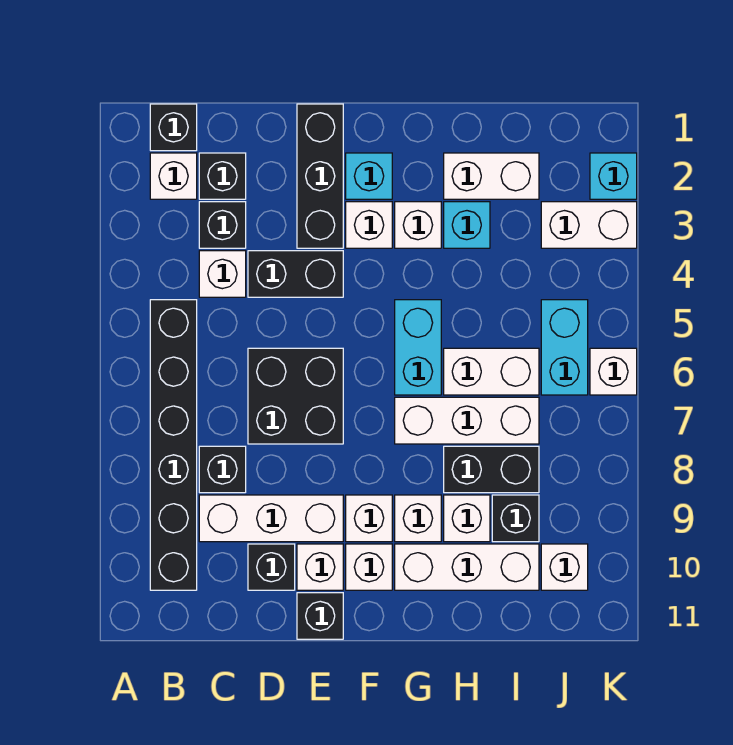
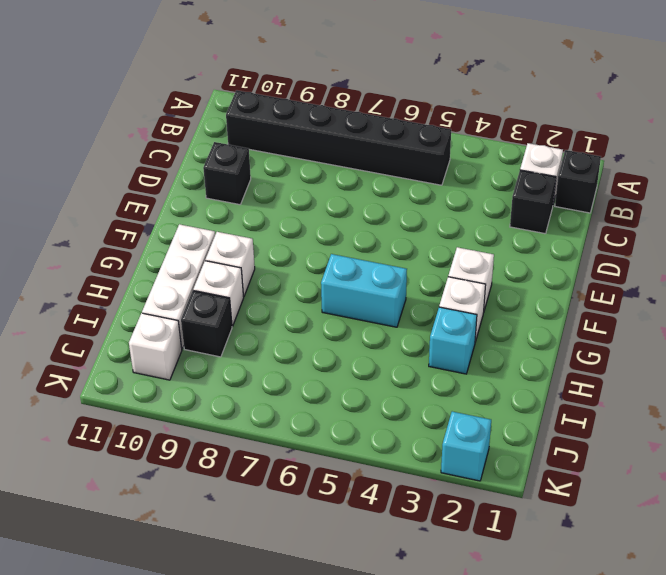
none -> black 1x1 brick [199,202,246,248]
none -> white 1x1 brick [199,251,246,297]
none -> black 1x1 brick [199,446,246,493]
none -> white 1x3 brick [199,495,343,542]

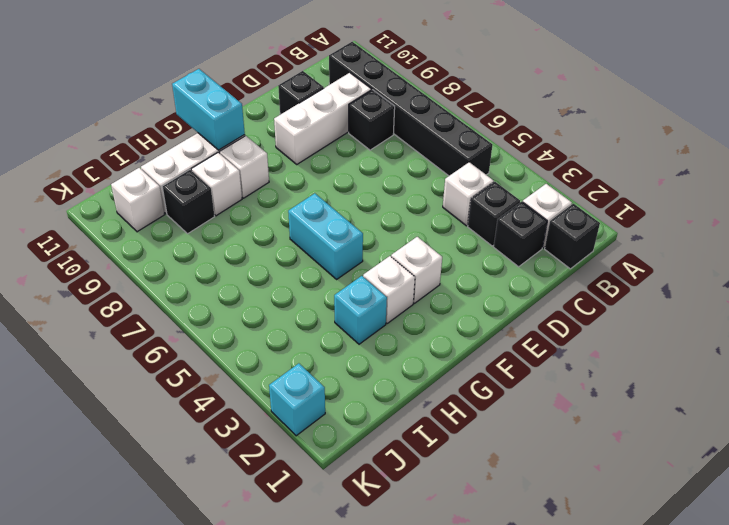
cyan 1x2 brick [172,69,245,150] -> cyan 1x2 brick moved to [541,300,588,395]
none -> black 1x2 brick [248,251,343,297]
none -> black 2x2 brick [248,348,343,444]
none -> black 1x3 brick [297,104,343,248]
none -> white 1x1 brick [297,544,343,590]

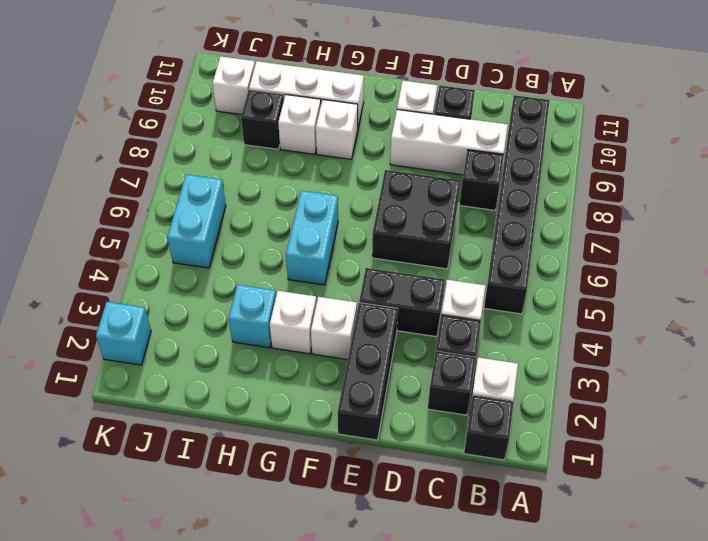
none -> black 1x1 brick [297,593,343,639]
none -> cyan 1x1 brick [346,153,392,199]
none -> white 1x1 brick [346,495,392,542]
none -> white 1x1 brick [346,544,392,590]

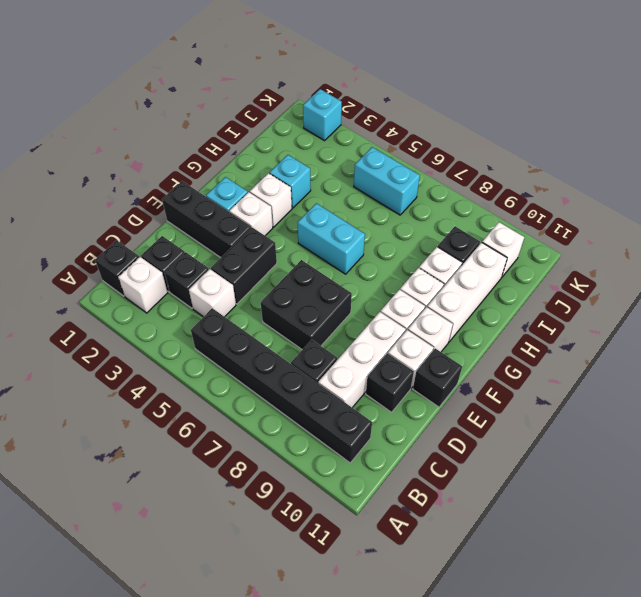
none -> white 1x3 brick [395,397,539,444]
none -> white 1x2 brick [444,153,539,199]
none -> white 1x2 brick [444,348,539,395]
none -> black 1x2 brick [444,446,539,493]

